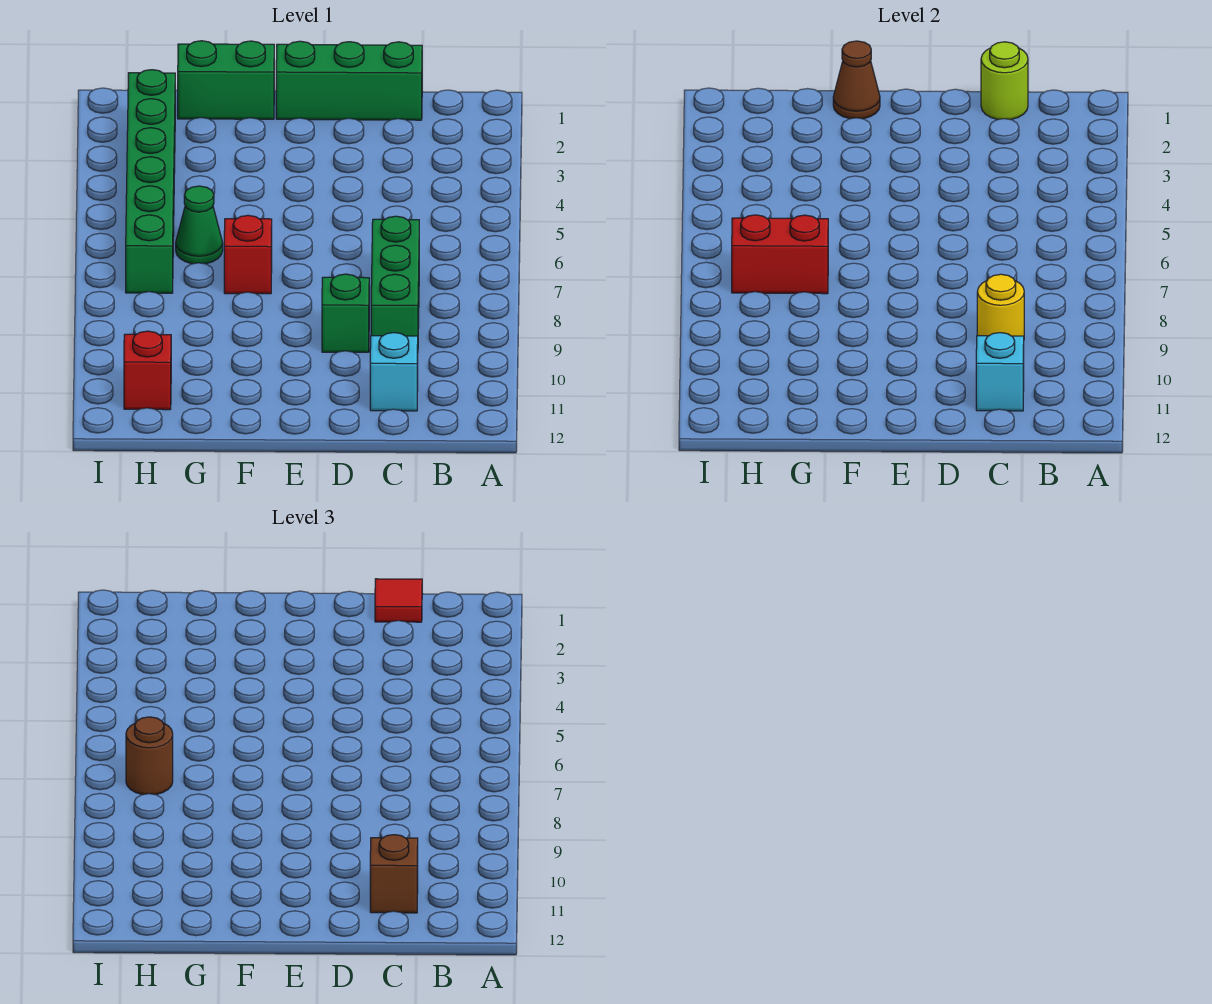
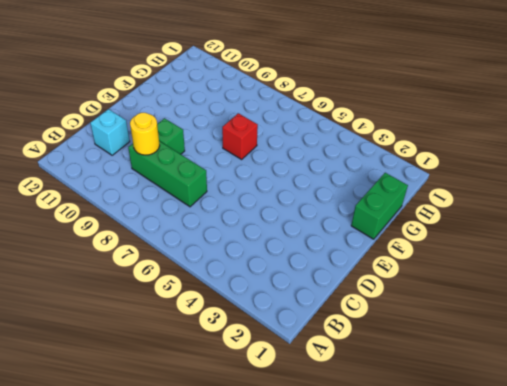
none -> green 1x3 brick [276,41,422,120]
none -> green 1x1 cone [176,186,223,264]
none -> green 1x6 brick [126,70,175,293]

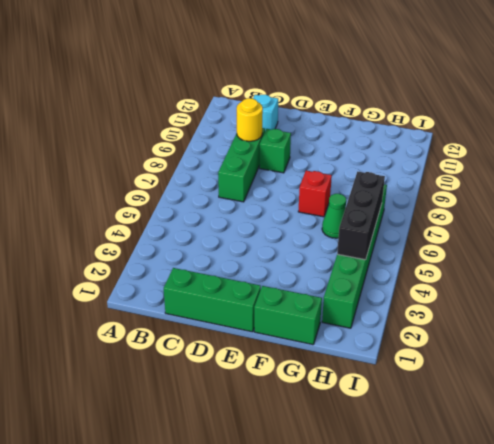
black 1x3 brick [337,172,385,260] -> none
none -> red 1x1 brick [124,331,171,410]
none -> lime 1x1 round brick [981,42,1028,120]
none -> cyan 1x1 brick [976,333,1024,411]

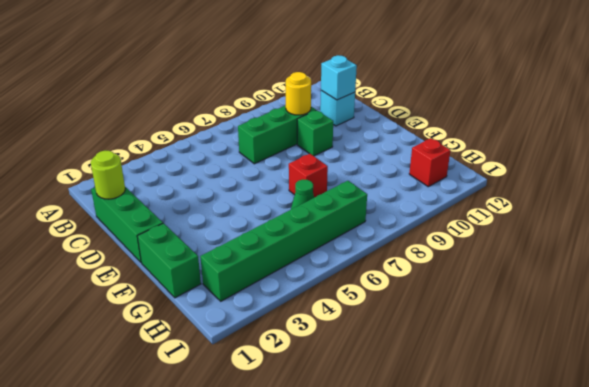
none -> brown 1x1 cone [833,41,880,119]
none -> red 1x2 brick [732,215,828,294]
none -> red 1x1 tile [375,579,422,622]

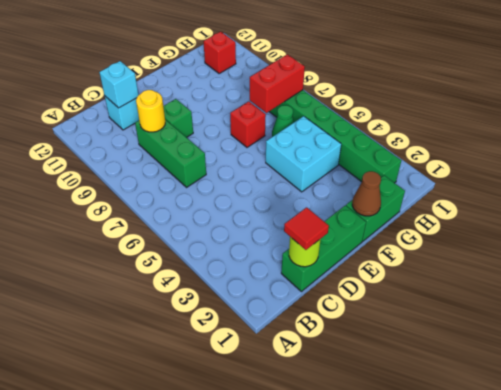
cyan 2x2 brick [266,116,341,192] -> none
none -> brown 1x1 brick [370,835,418,913]
none -> brown 1x1 round brick [126,717,173,795]

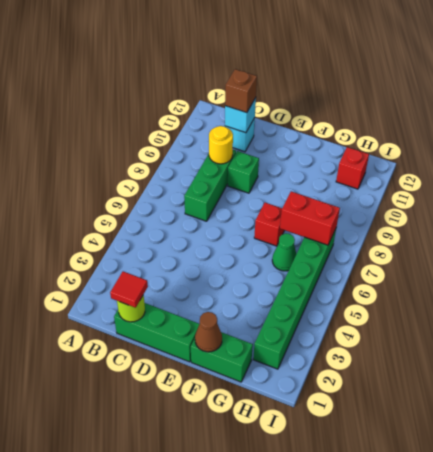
none -> brown 1x1 round brick [126,717,173,795]

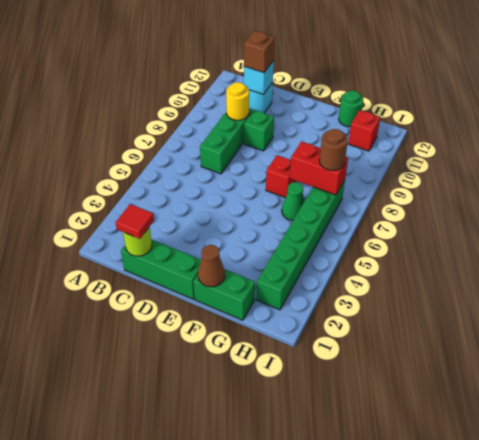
green 1x1 round brick [339,91,363,127] -> none

